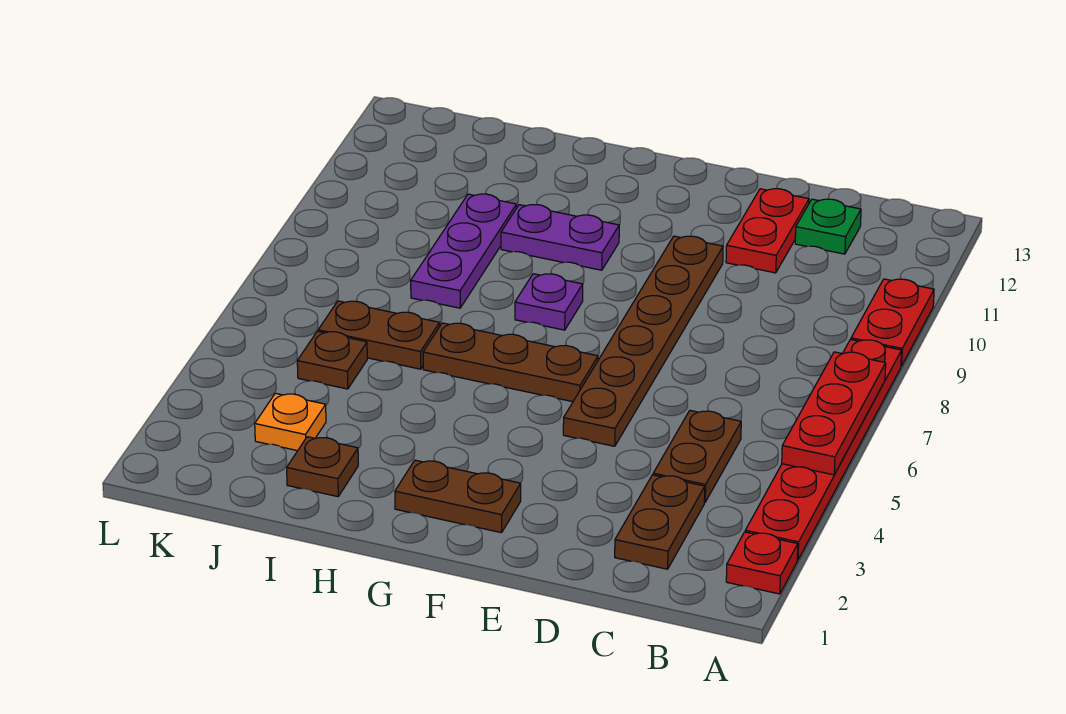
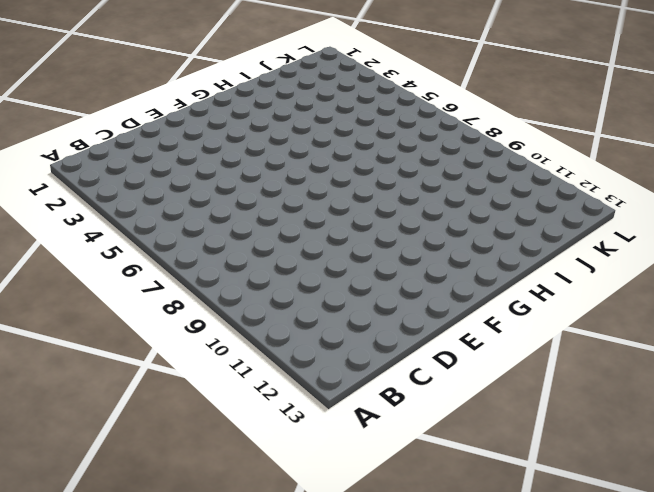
none -> red 1x1 plate [726,532,798,594]
none -> red 1x6 plate [745,339,902,560]
none -> red 1x2 plate [851,279,934,366]

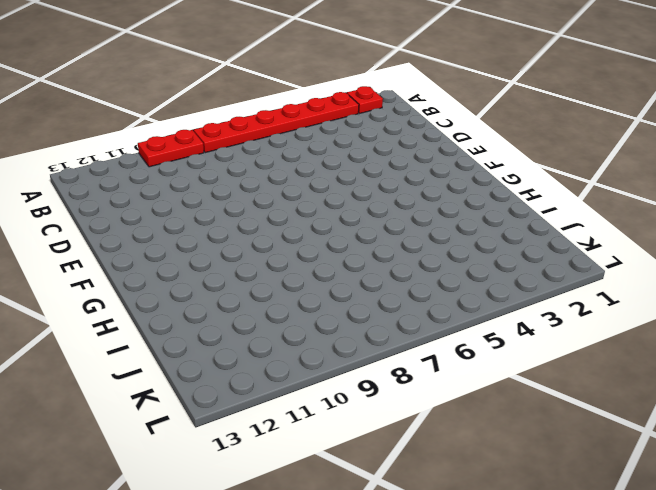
none -> brown 1x2 plate [615,475,705,569]
none -> brown 1x2 plate [653,411,741,502]
none -> green 1x1 plate [795,199,861,254]

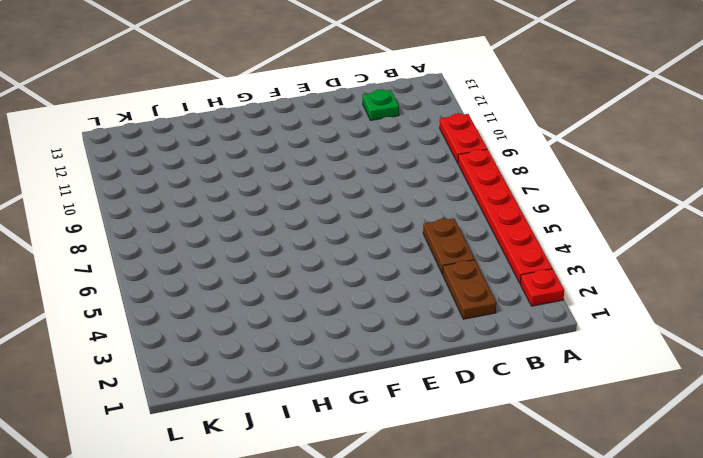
none -> red 1x2 plate [726,189,809,273]
none -> brown 1x6 plate [563,236,723,446]
none -> brown 1x2 plate [395,460,521,533]

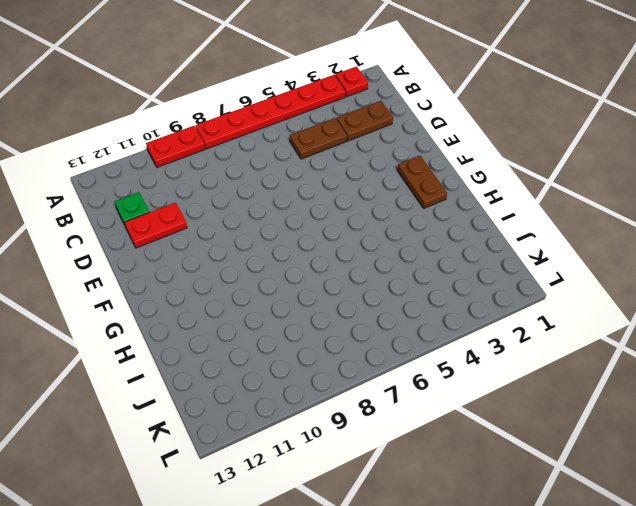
none -> brown 1x6 plate [563,236,723,446]
none -> brown 1x3 plate [423,323,598,402]
none -> purple 1x1 plate [515,274,583,330]

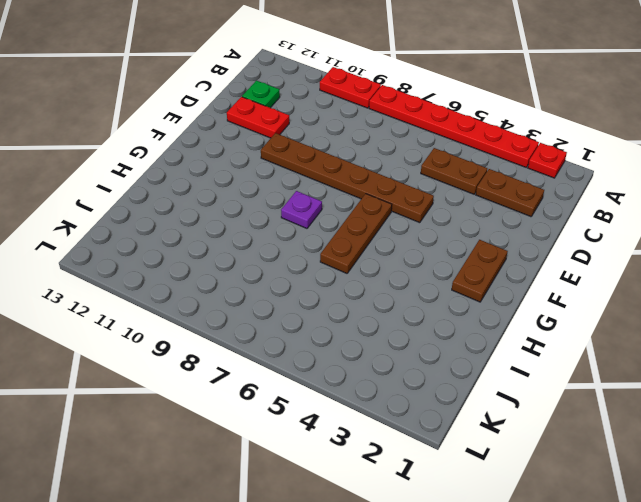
none -> purple 1x2 plate [501,205,619,270]
none -> brown 1x1 plate [287,437,358,497]
none -> brown 1x2 plate [318,301,440,369]

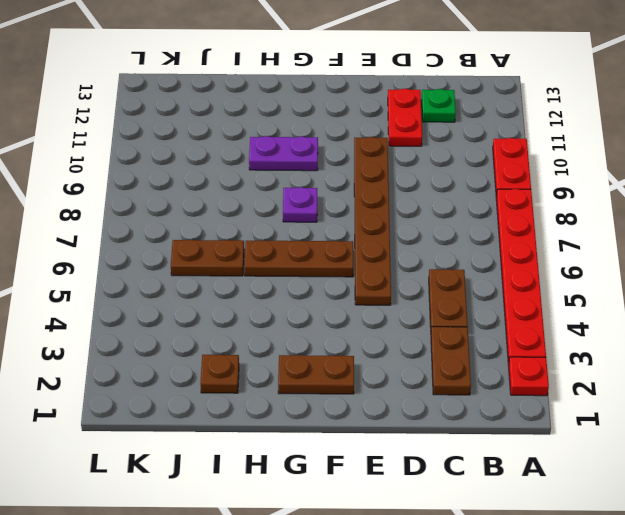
none -> purple 1x3 plate [411,194,516,308]
none -> orange 1x1 plate [255,393,326,451]
none -> brown 1x1 plate [297,331,367,389]

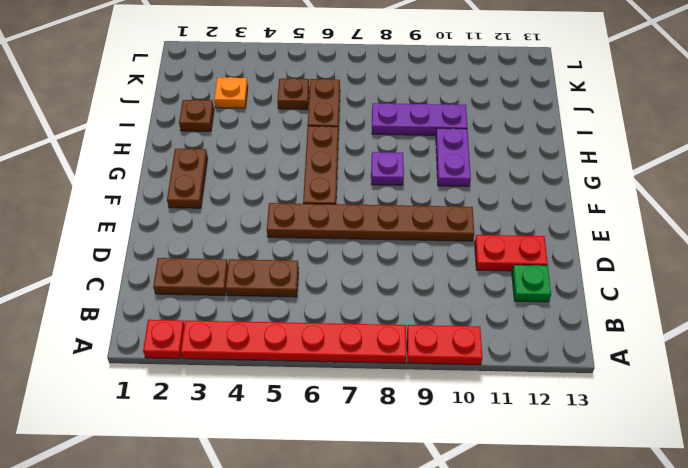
none -> red 1x3 plate [782,352,886,475]

